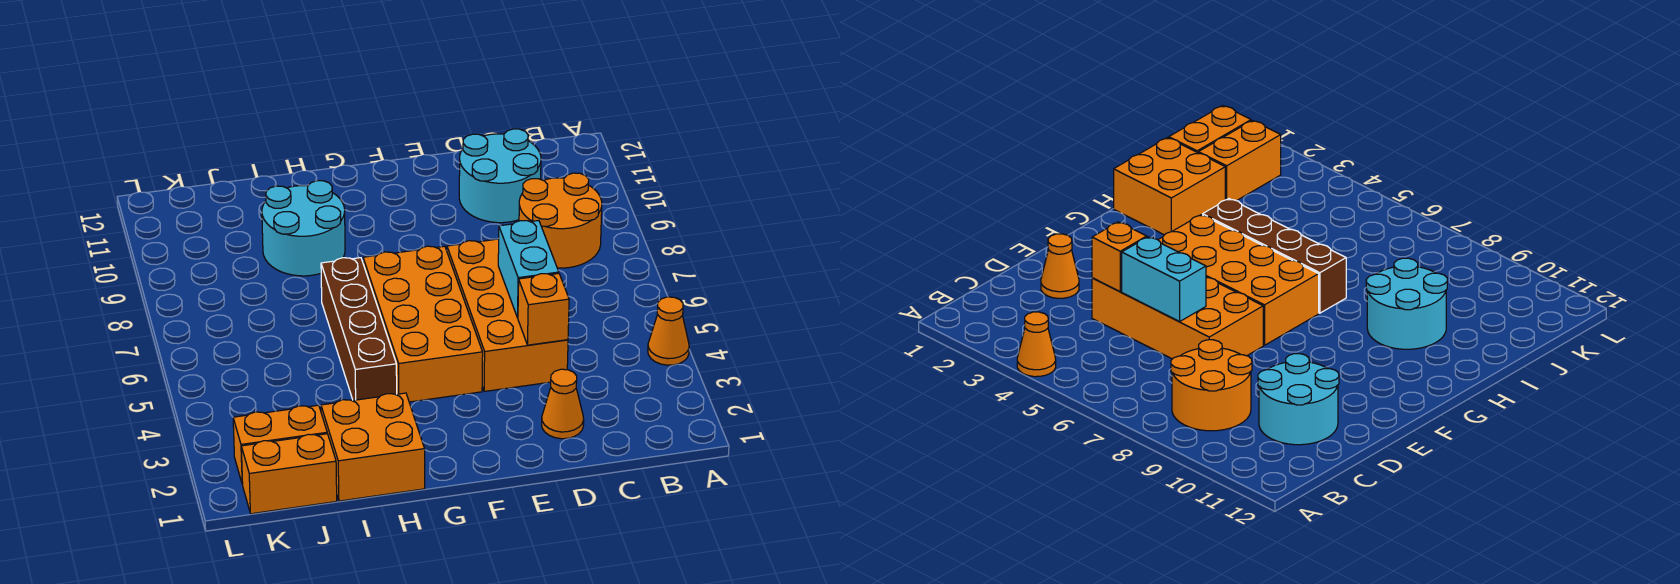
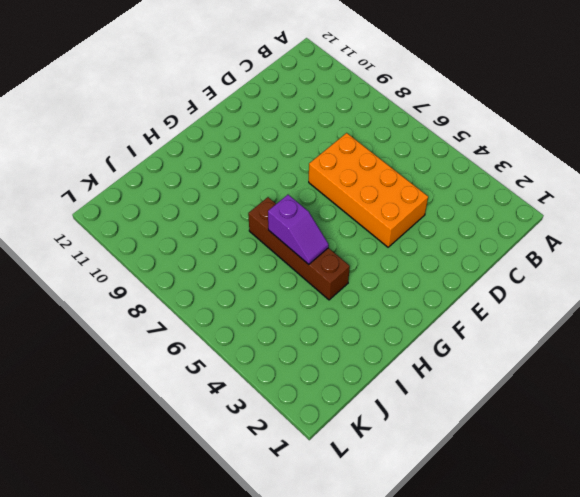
purple 1x2 slope [268,195,329,264] -> none
none -> orange 1x1 cone [648,297,689,365]
none -> orange 2x2 round brick [519,173,602,268]
none -> cyan 2x2 round brick [459,129,541,223]

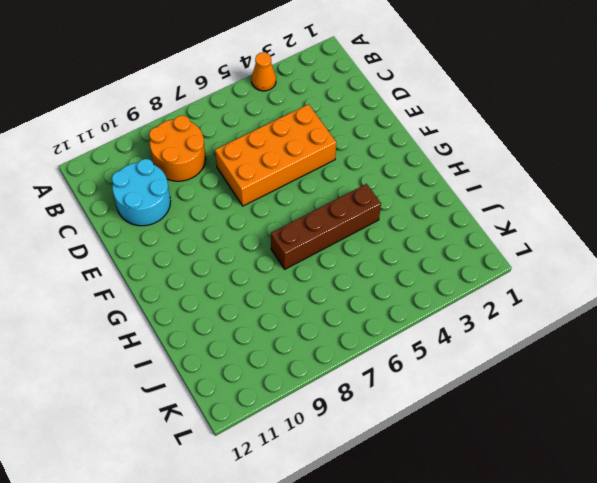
none -> orange 1x1 cone [542,369,584,439]
none -> orange 2x4 brick [363,246,483,402]
none -> orange 2x2 brick [321,393,425,501]

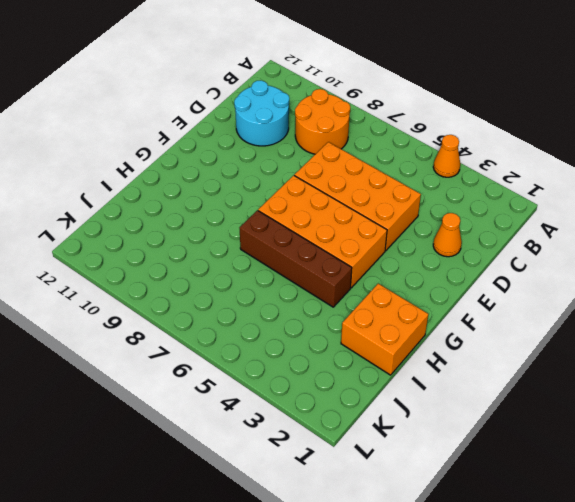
none -> cyan 2x2 round brick [262,181,345,276]
none -> orange 1x2 brick [241,434,337,514]
none -> orange 1x2 brick [233,405,327,484]

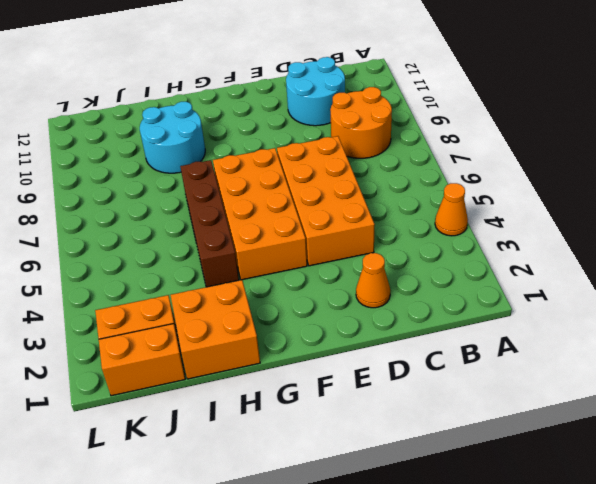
none -> orange 1x1 brick [518,273,569,345]
none -> cyan 1x2 brick [498,221,559,318]

